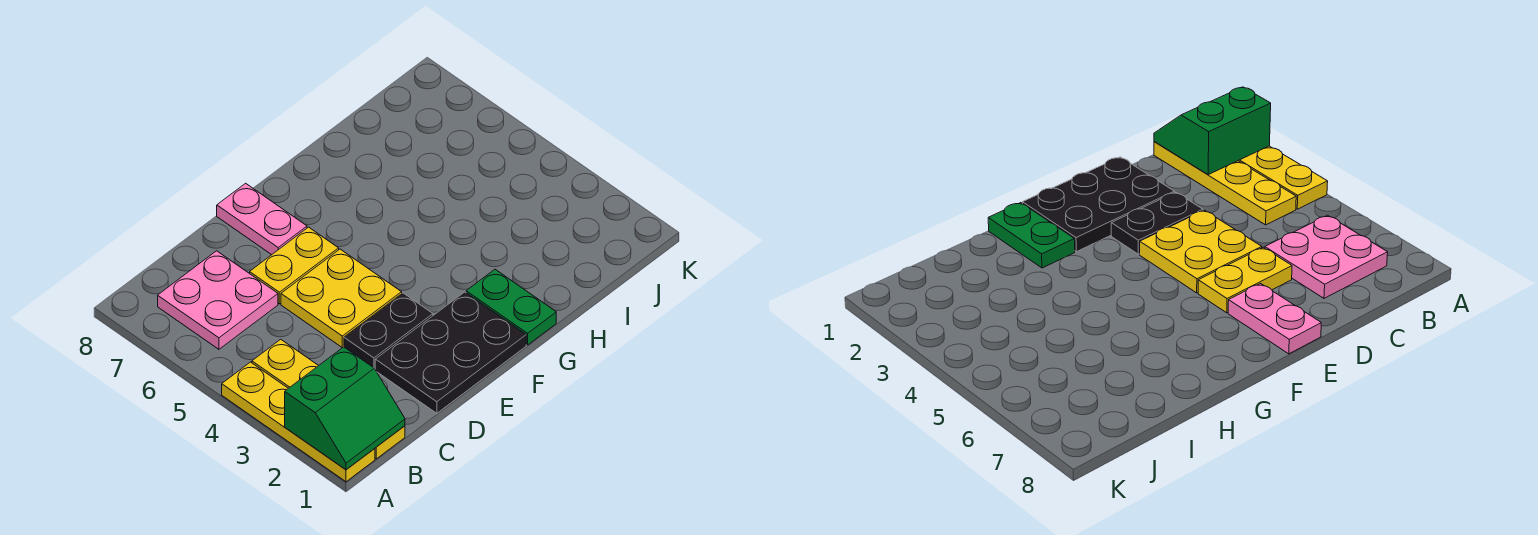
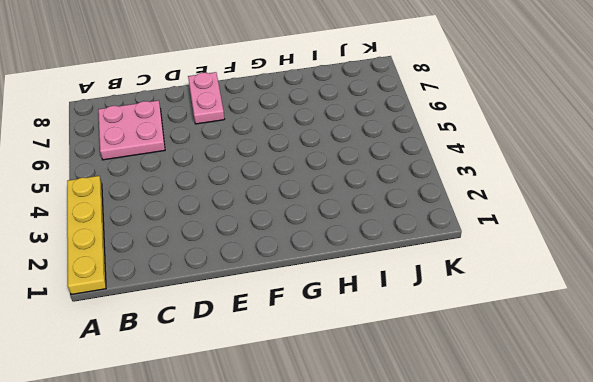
none -> yellow 1x4 plate [252,339,405,459]
none -> black 2x3 plate [375,292,526,413]

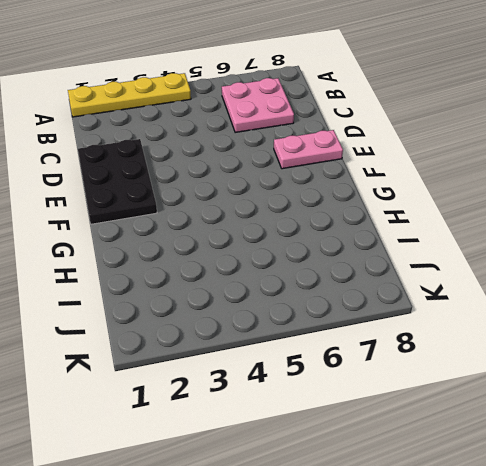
none -> yellow 1x4 plate [252,339,405,459]
none -> black 1x2 plate [344,293,433,368]

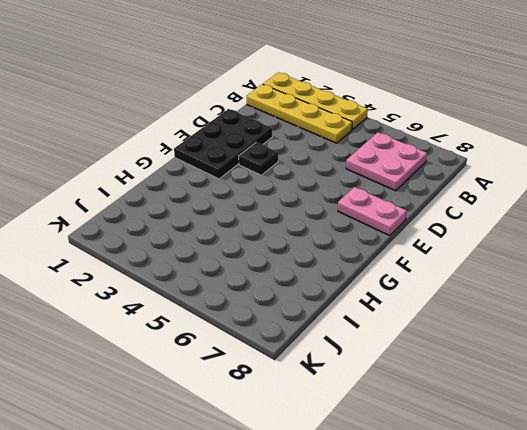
black 1x1 plate [239,143,278,175] -> black 1x2 plate [344,293,433,368]
none -> yellow 2x2 plate [281,249,402,348]
none -> yellow 1x2 plate [250,227,339,304]

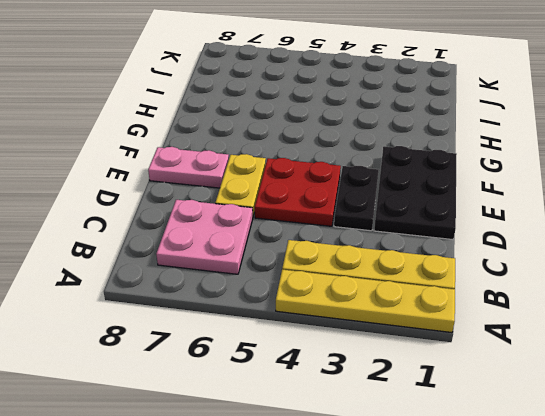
red 2x2 plate [255,158,341,226] -> yellow 2x2 plate [281,249,402,348]
none -> green 1x2 plate [466,269,556,345]
none -> green 2x2 slope [285,347,405,470]

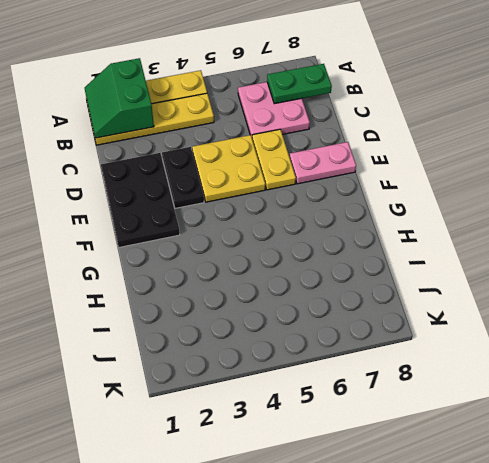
green 1x2 plate [267,64,332,104] -> green 1x2 plate moved to [466,269,556,345]

